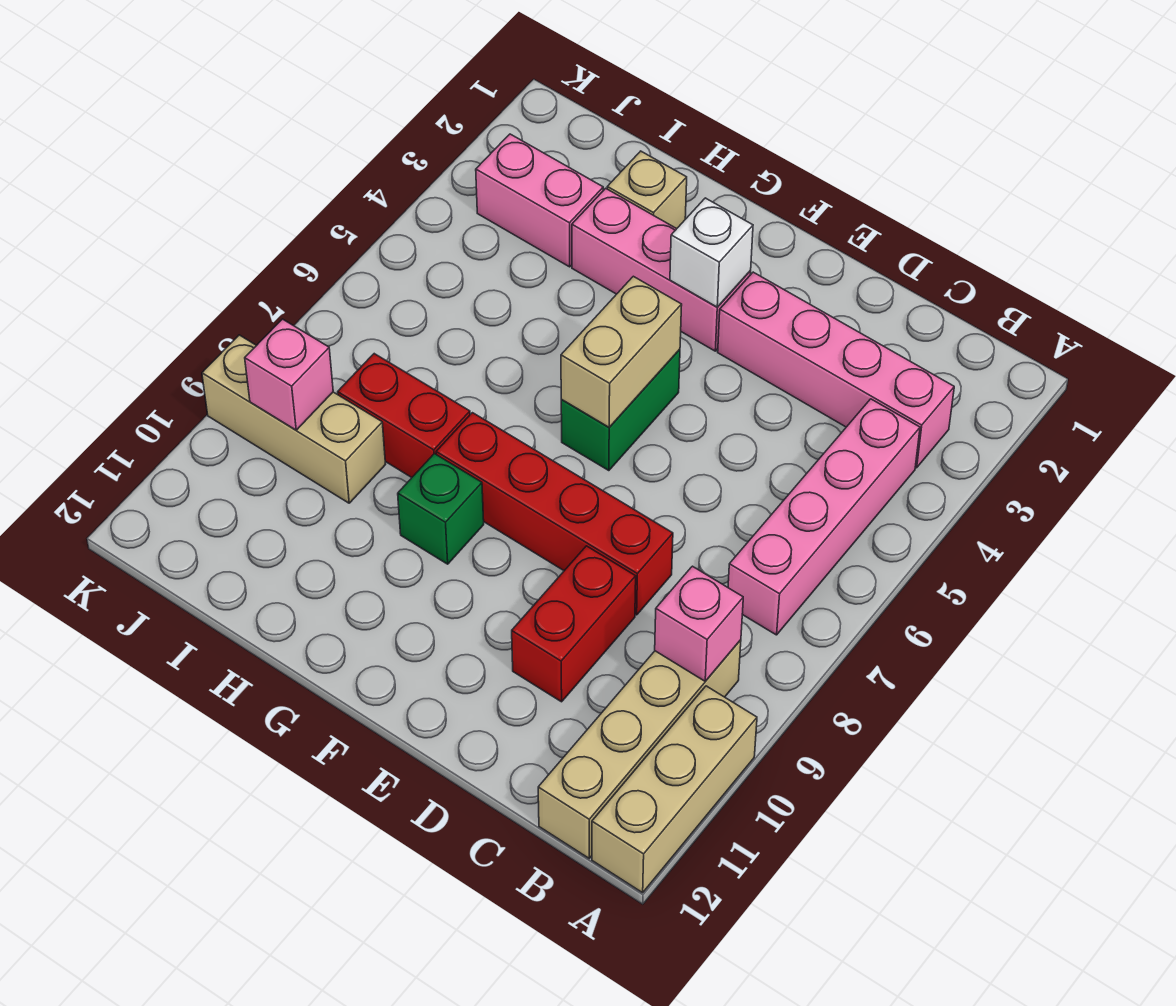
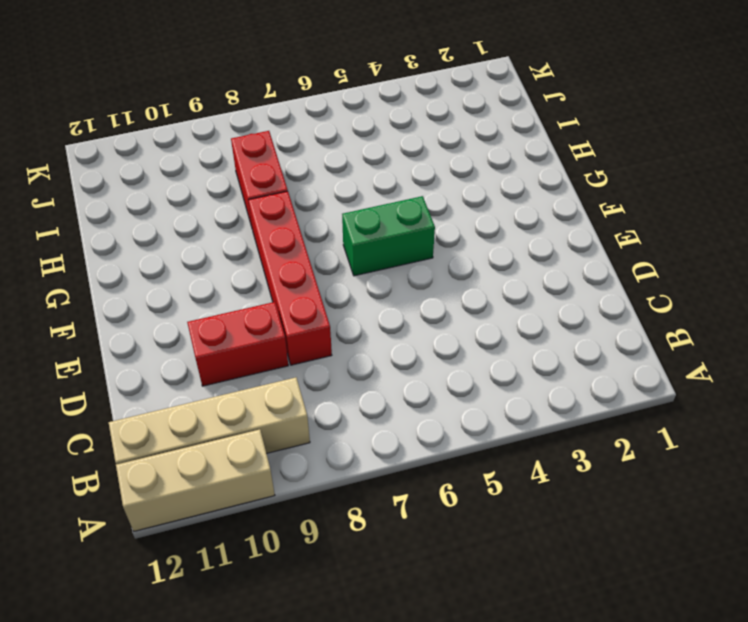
none -> pink 1x4 brick [718,272,954,468]
none -> pink 1x4 brick [728,399,920,635]
none -> pink 1x3 brick [572,188,751,351]

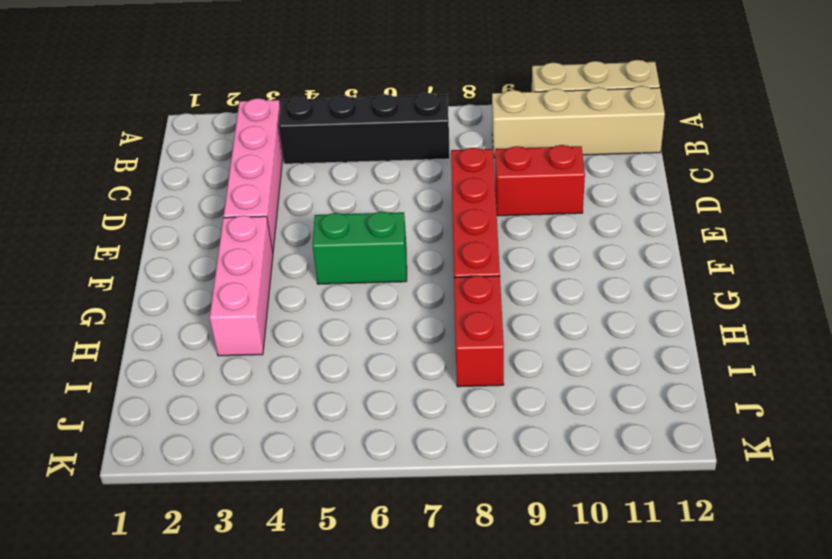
black 1x4 brick [279,93,450,164] -> pink 1x4 brick [728,399,920,635]
none -> green 1x1 brick [398,454,484,564]
none -> tan 1x1 brick [607,151,687,229]
none -> pink 1x2 brick [476,134,603,267]

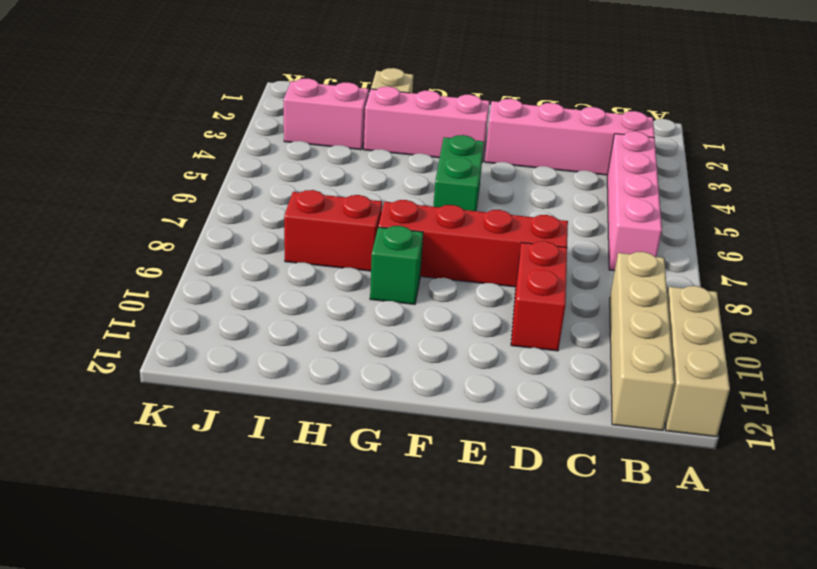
none -> tan 1x3 brick [202,335,386,503]
none -> pink 1x1 brick [655,566,743,681]
none -> white 1x1 brick [670,198,753,307]

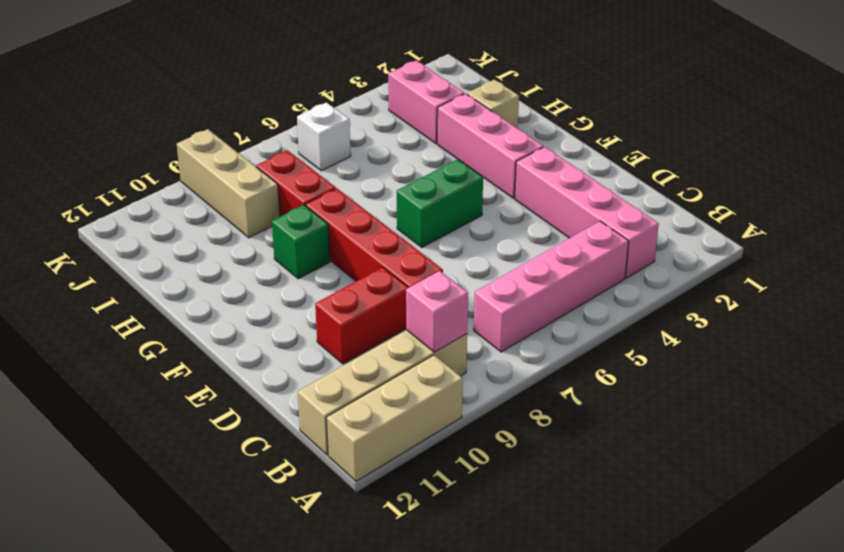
white 1x1 brick [297,103,351,171] -> white 1x1 brick moved to [670,198,753,307]
none -> tan 1x2 brick [561,276,682,427]
none -> pink 1x1 brick [245,319,333,430]

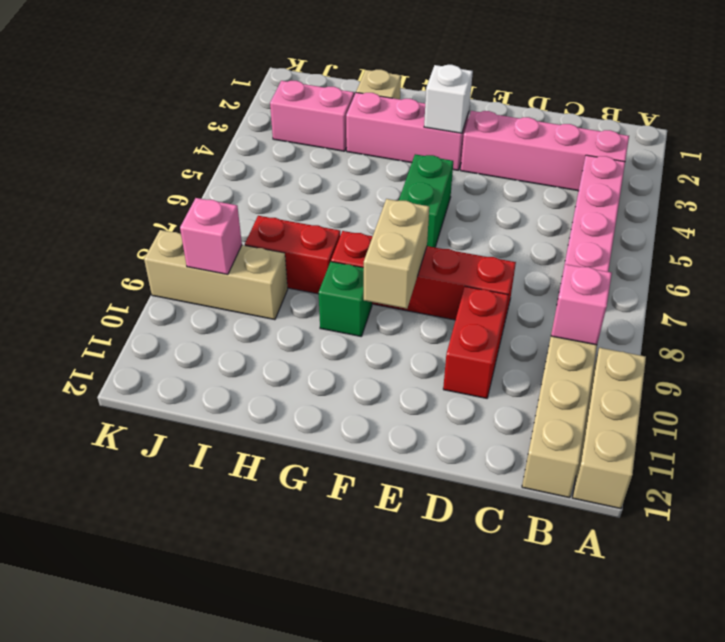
tan 1x2 brick [364,199,429,309] -> tan 1x2 brick moved to [561,276,682,427]

